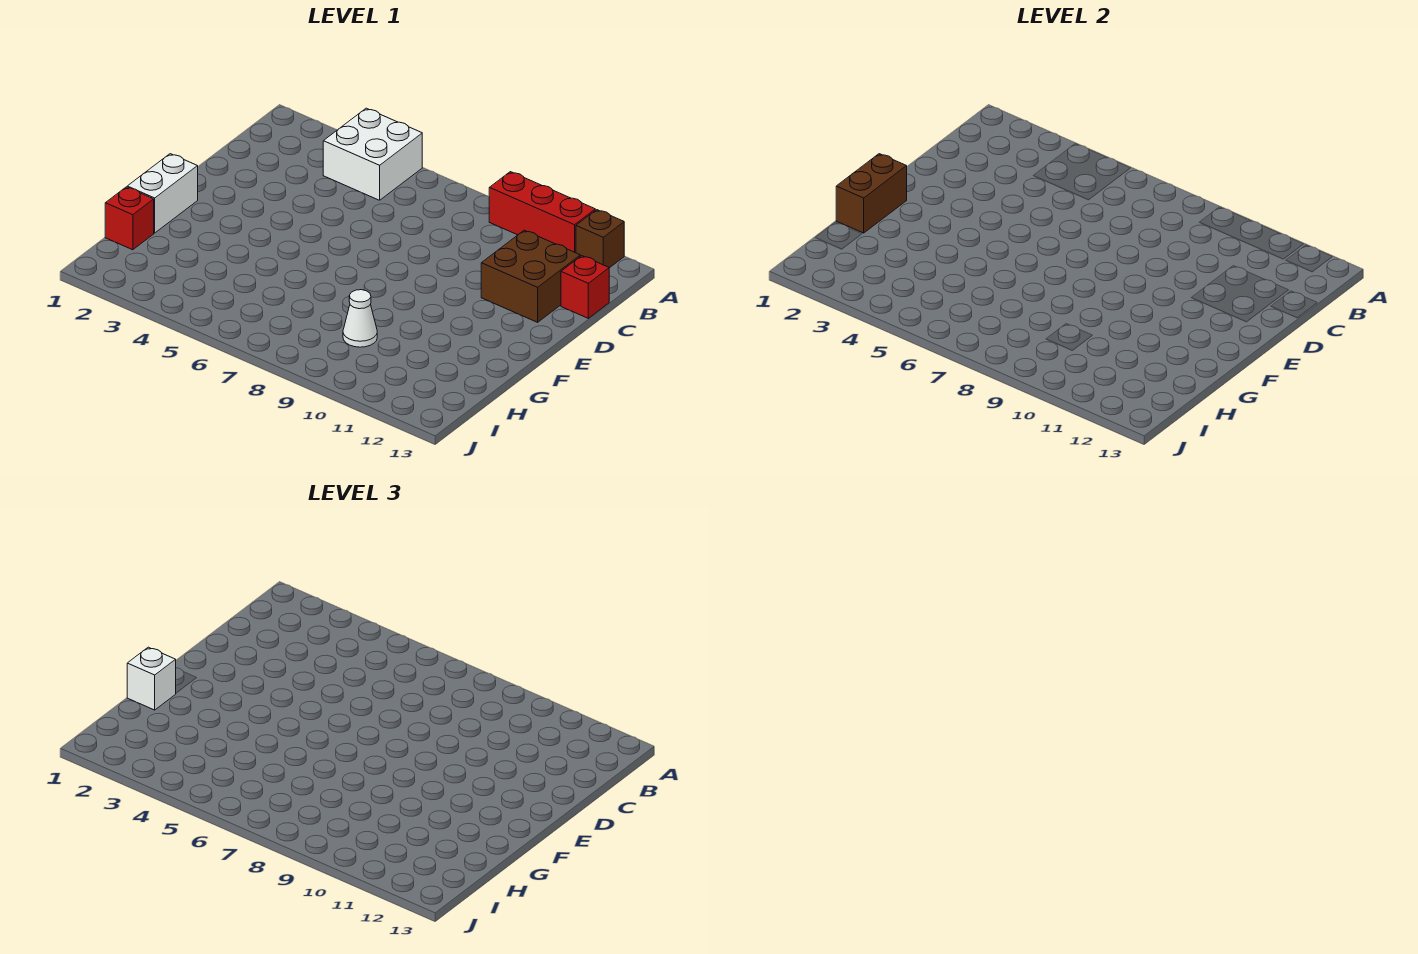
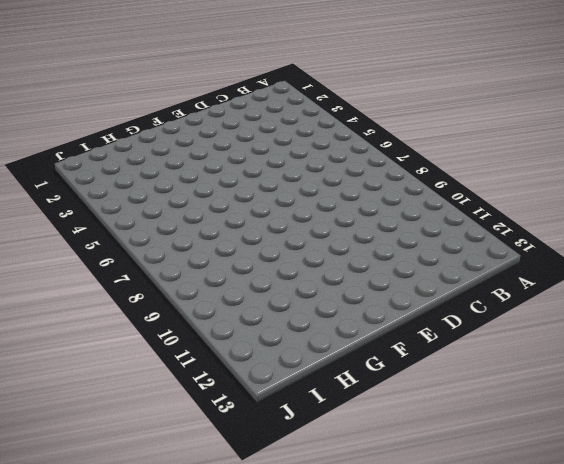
none -> white 2x2 brick [323,108,422,200]
none -> red 1x3 brick [489,172,595,253]

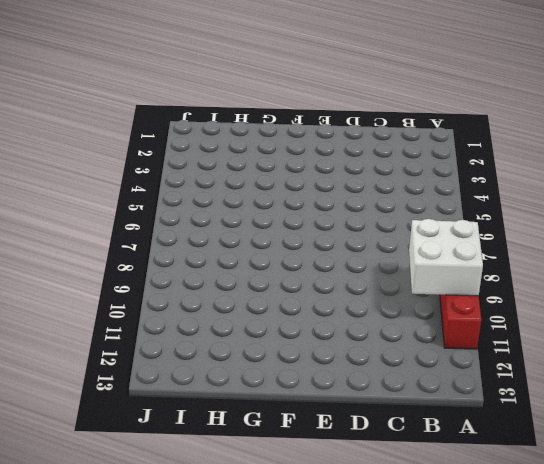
white 2x2 brick [409,219,483,296] -> white 2x2 brick moved to [323,108,422,200]
none -> brown 1x1 brick [576,210,624,268]
none -> brown 2x2 brick [481,230,580,322]

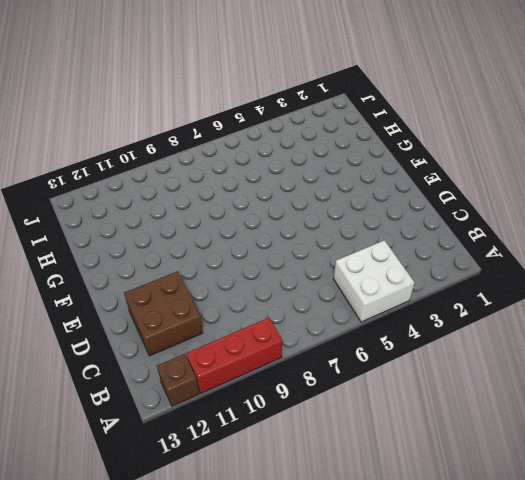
none -> red 1x1 brick [561,256,609,318]
none -> white 1x2 brick [127,154,198,233]

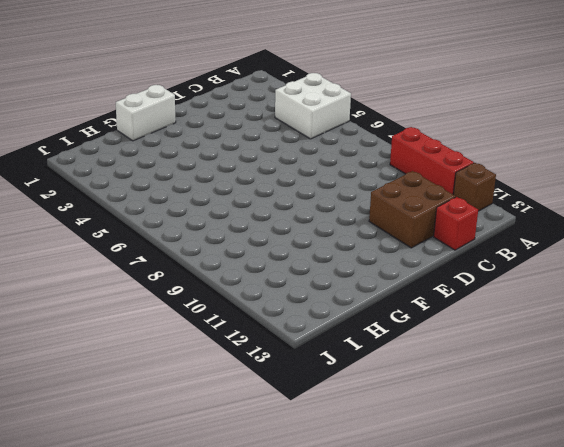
none -> red 1x1 brick [105,187,154,250]
none -> white 1x1 cone [343,290,377,347]

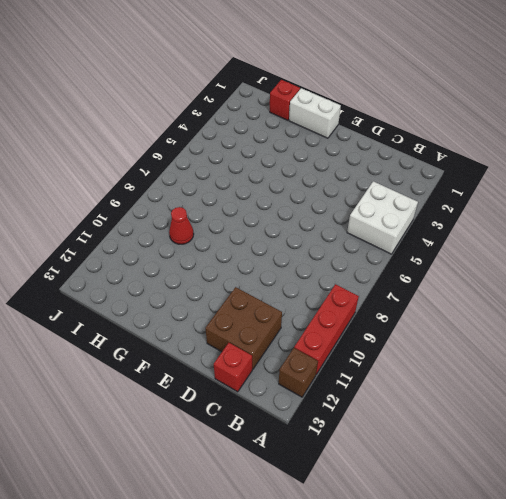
red 1x1 cone [169,207,194,244] -> white 1x1 cone [343,290,377,347]
none -> brown 1x2 brick [836,154,907,233]
none -> white 1x1 brick [127,647,176,710]

